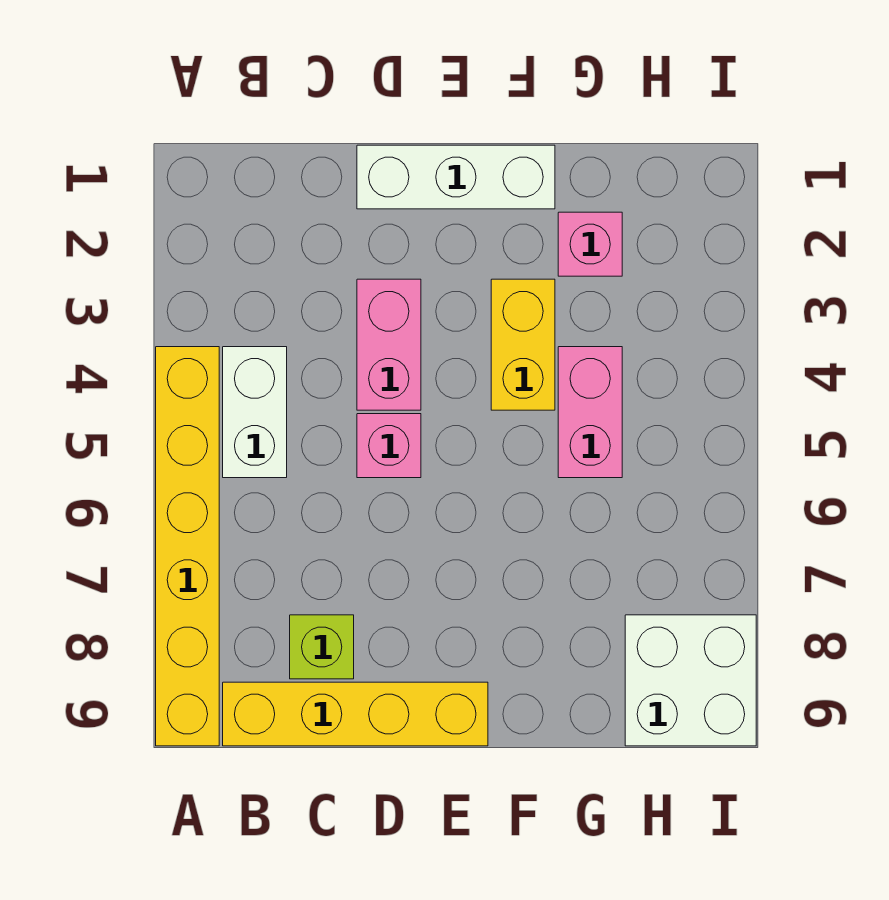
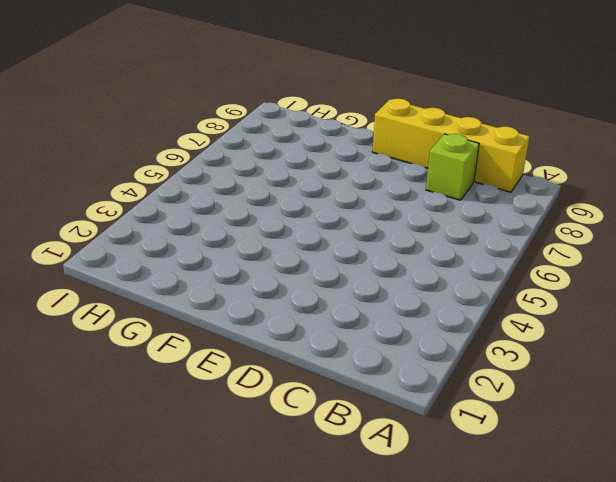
none -> yellow 1x6 brick [156,347,219,746]
none -> white 1x2 brick [223,347,287,478]

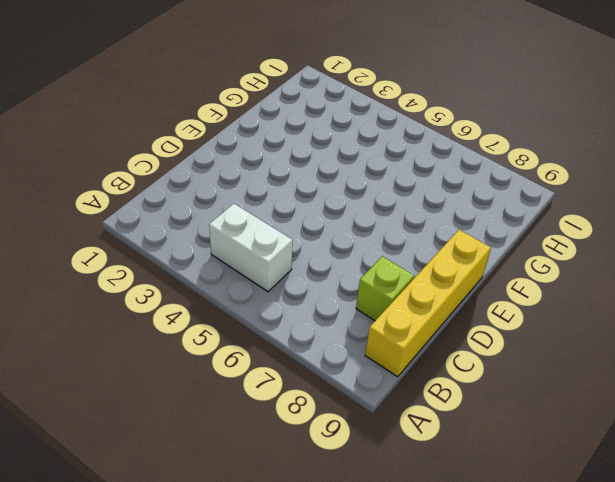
none -> yellow 1x6 brick [156,347,219,746]
none -> white 1x3 brick [357,145,555,209]

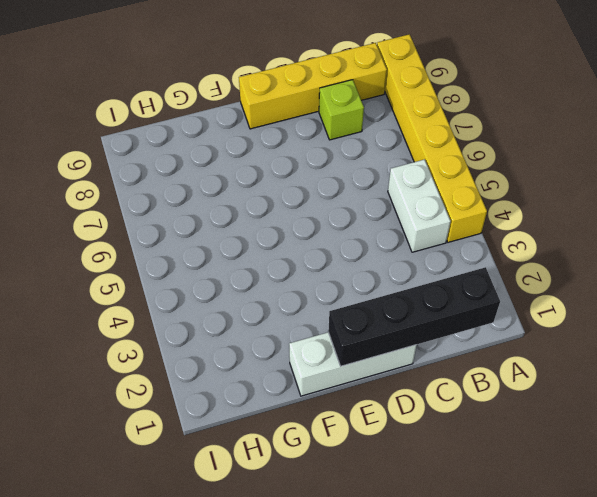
black 1x4 brick [328,267,500,366] -> none
none -> pink 1x2 brick [357,279,421,410]
none -> pink 1x1 brick [357,414,421,478]

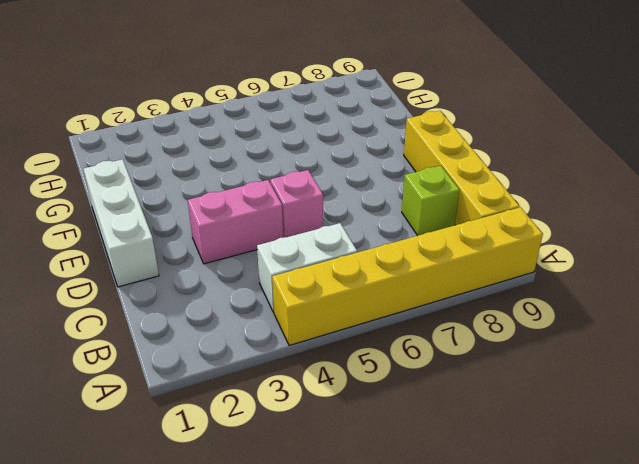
none -> yellow 1x2 brick [491,279,555,410]
none -> pink 1x1 brick [558,212,622,276]

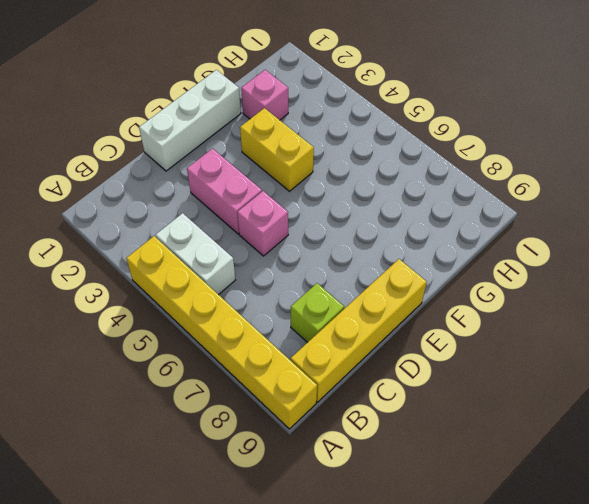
none -> pink 1x2 brick [558,347,622,478]
none -> white 2x2 brick [625,615,756,746]

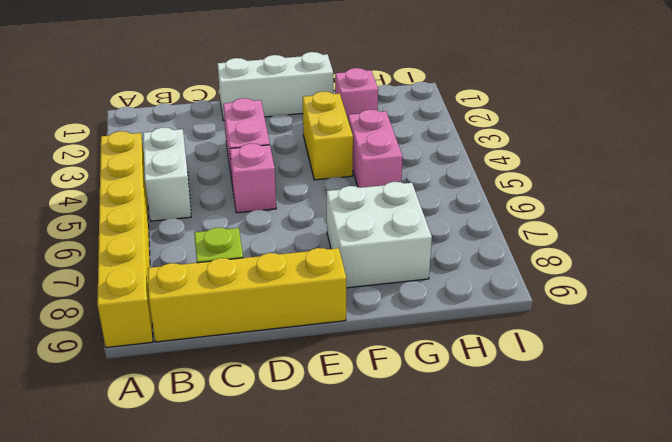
white 2x2 brick [327,182,432,288] -> white 2x2 brick moved to [625,615,756,746]

